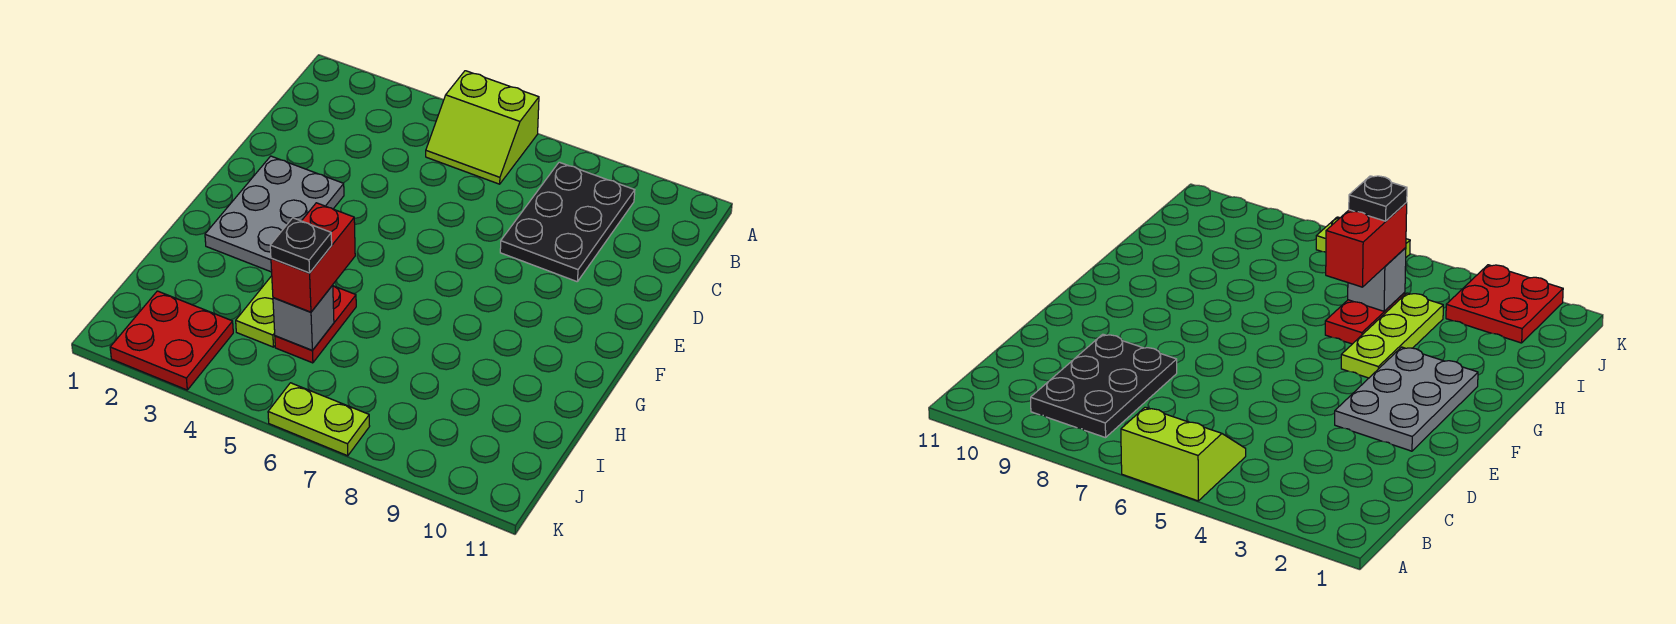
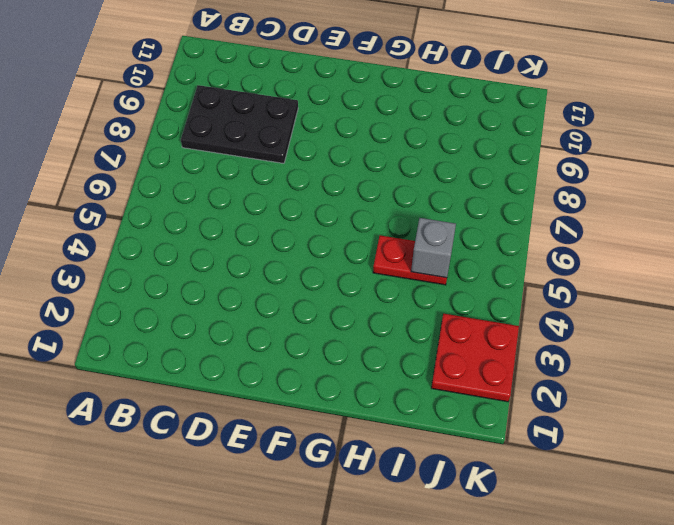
none -> lime 2x2 slope [426,71,539,184]
none -> grey 2x3 plate [205,156,344,272]

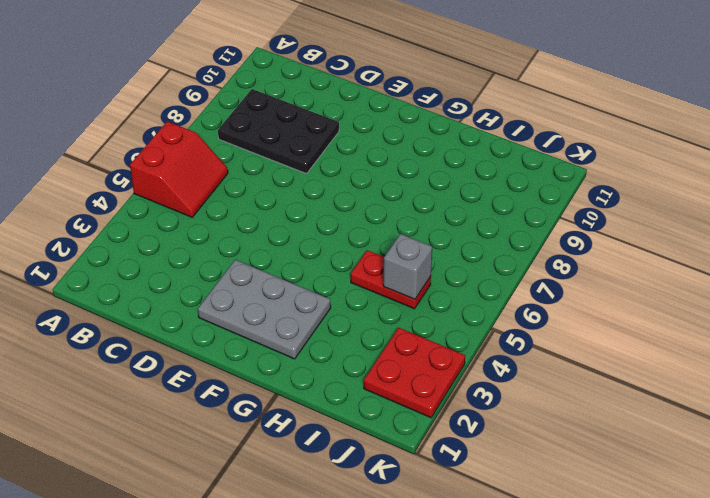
red 2x2 slope [130,121,228,217] -> lime 2x2 slope [426,71,539,184]
none -> lime 1x3 plate [236,276,275,347]
none -> lime 1x2 plate [268,383,370,456]

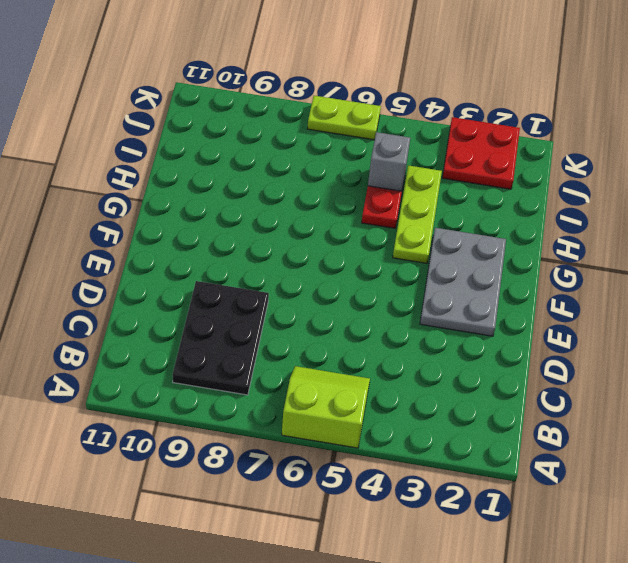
none -> red 1x2 brick [271,203,355,312]
none -> black 1x1 plate [270,218,332,273]

